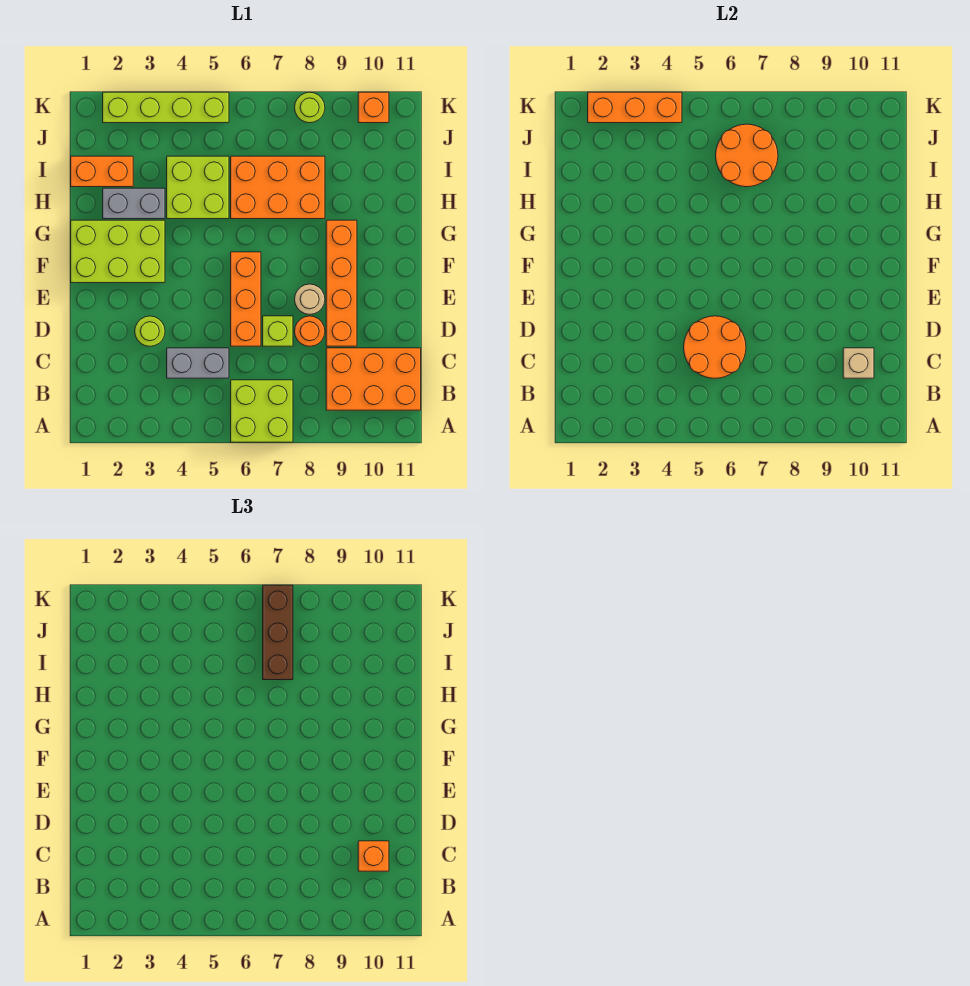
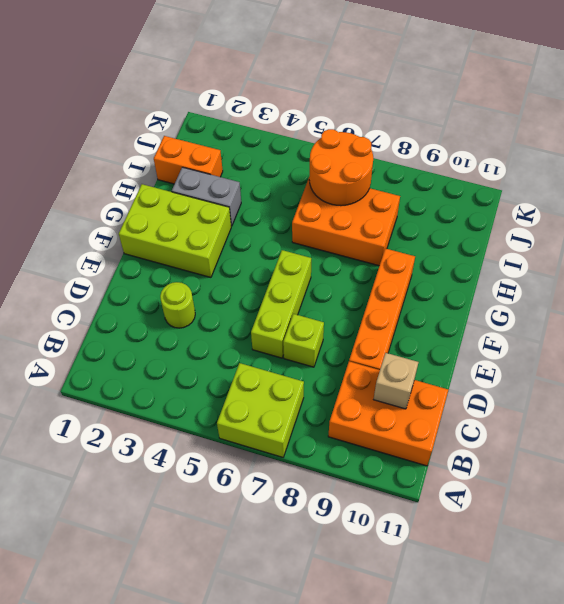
lime 1x3 brick [251,250,311,358] -> orange 1x3 brick [231,252,261,346]
none -> grey 1x2 brick [167,348,229,378]
none -> orange 1x1 round brick [295,316,325,346]
none -> tan 1x1 round brick [295,284,325,314]

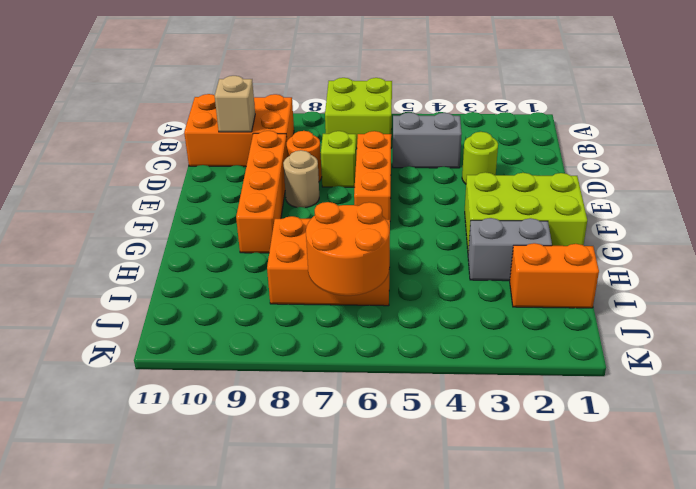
none -> lime 2x2 brick [167,156,229,219]
none -> lime 1x4 brick [103,92,229,123]
none -> lime 1x1 round brick [295,92,325,123]

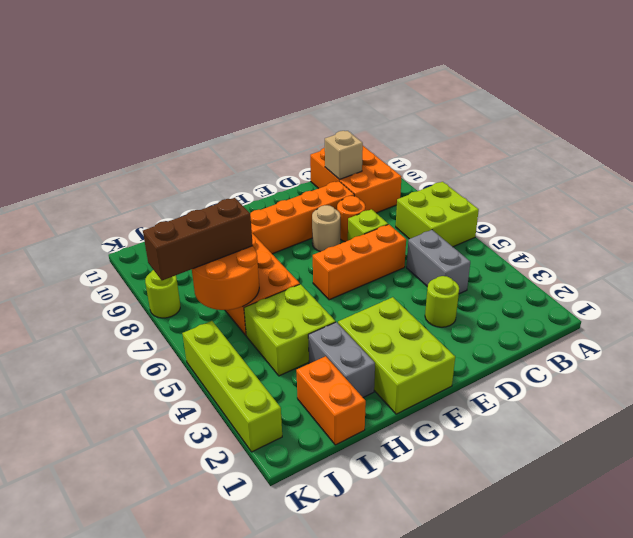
none -> orange 1x1 brick [358,92,389,123]
none -> orange 2x2 round brick [684,316,746,378]
none -> orange 1x3 brick [588,92,682,123]

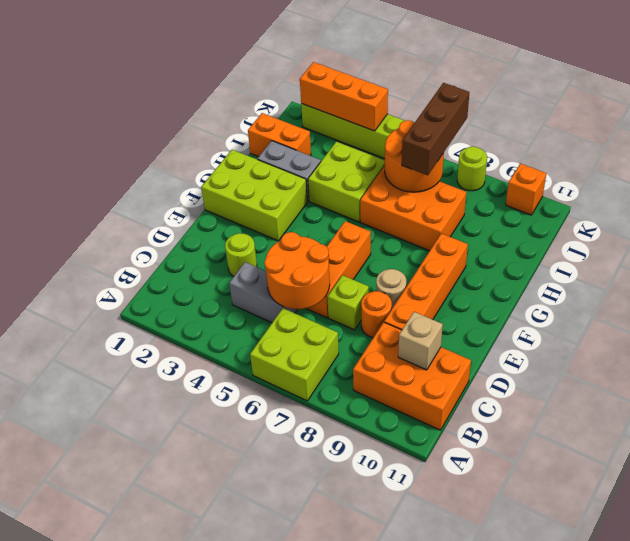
none -> orange 1x1 brick [358,841,389,871]

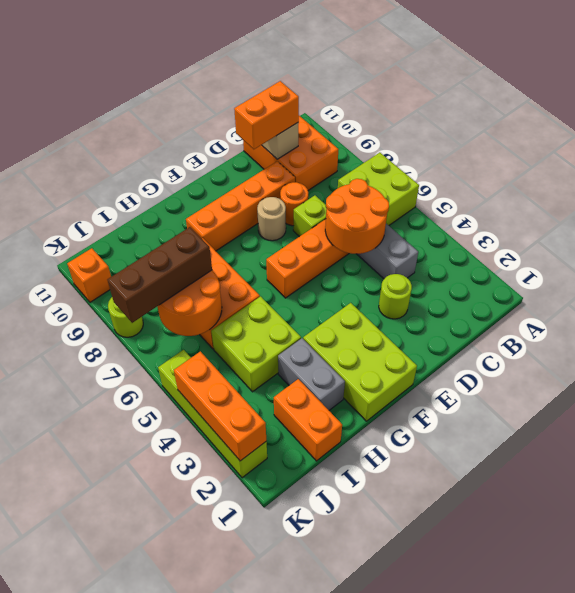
orange 1x2 brick [234,81,299,149] -> orange 1x1 brick [358,841,389,871]

